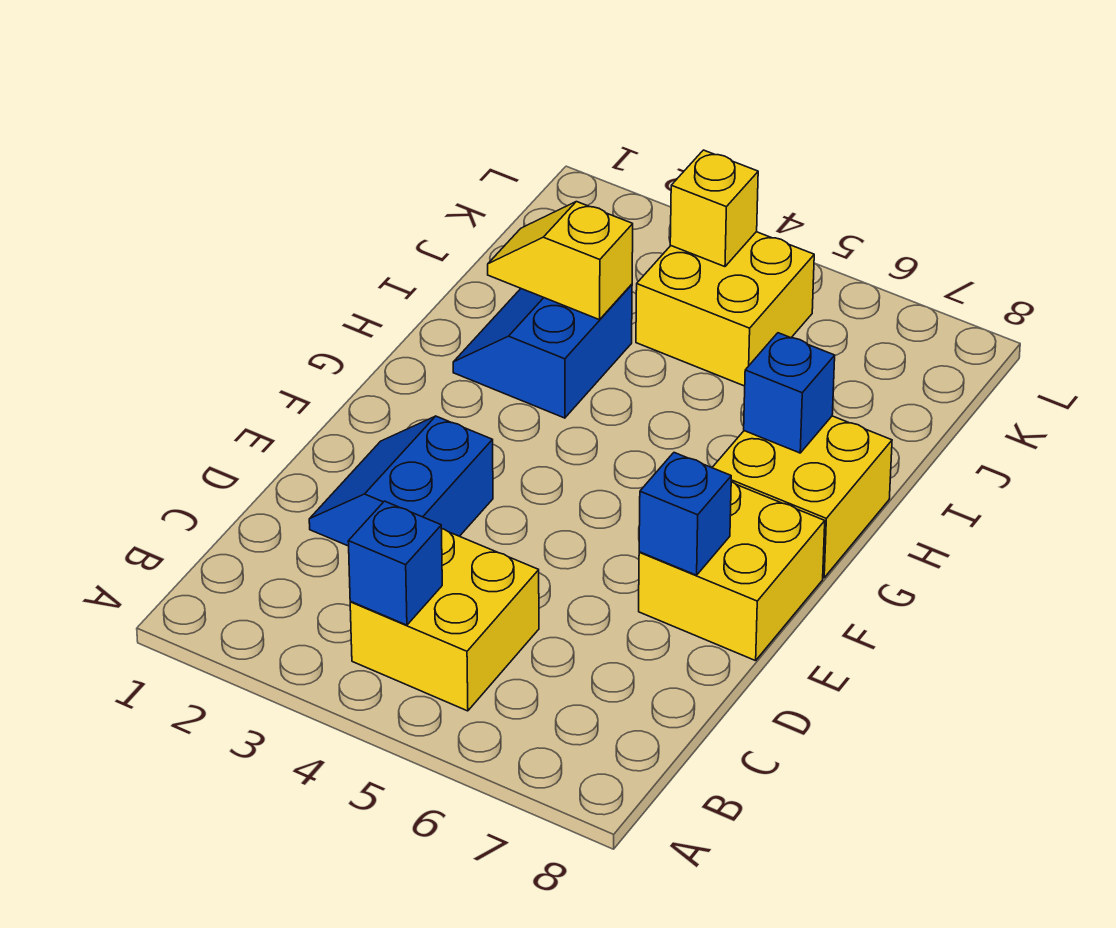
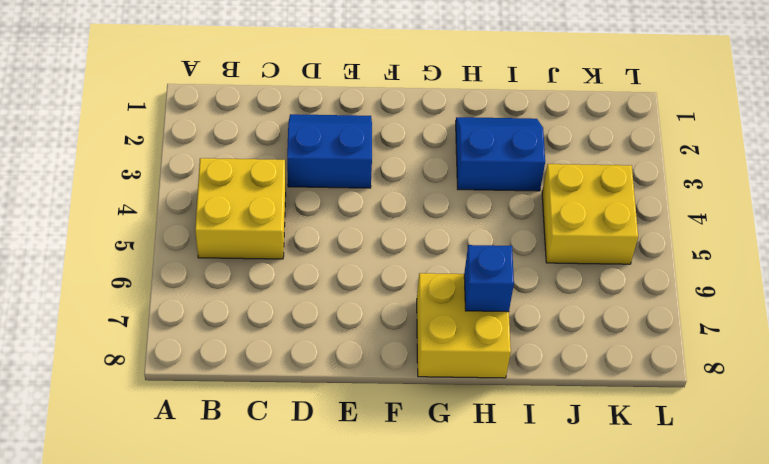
none -> yellow 2x2 brick [639,482,825,661]
none -> blue 1x1 brick [348,501,442,625]

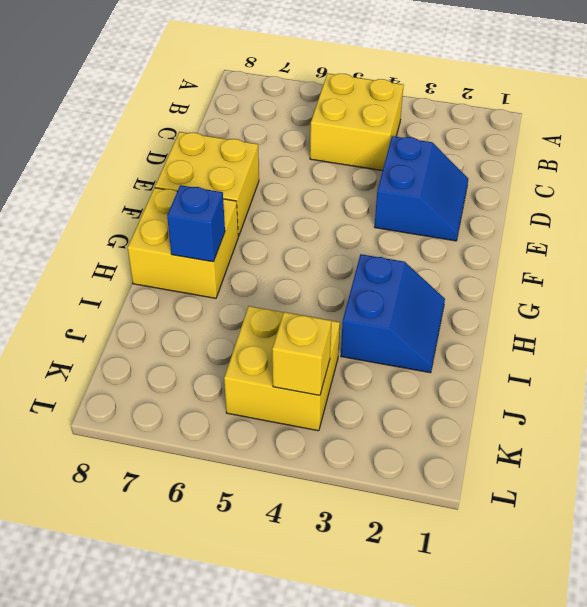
none -> blue 1x1 brick [348,501,442,625]
none -> blue 1x1 brick [639,453,731,575]

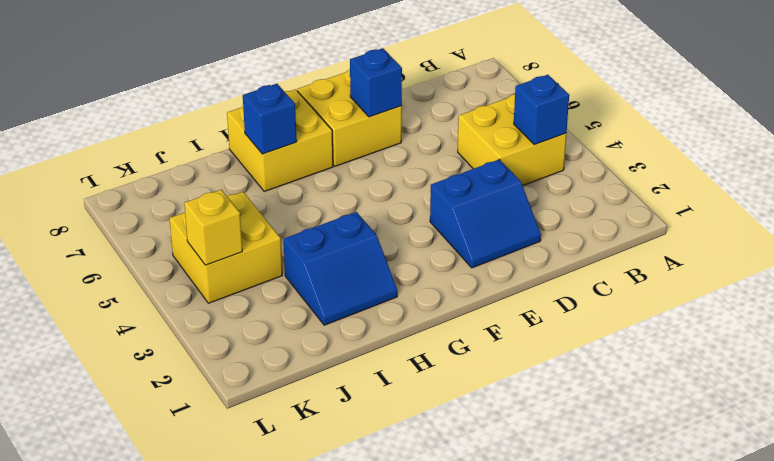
none -> yellow 1x2 slope [488,202,633,320]

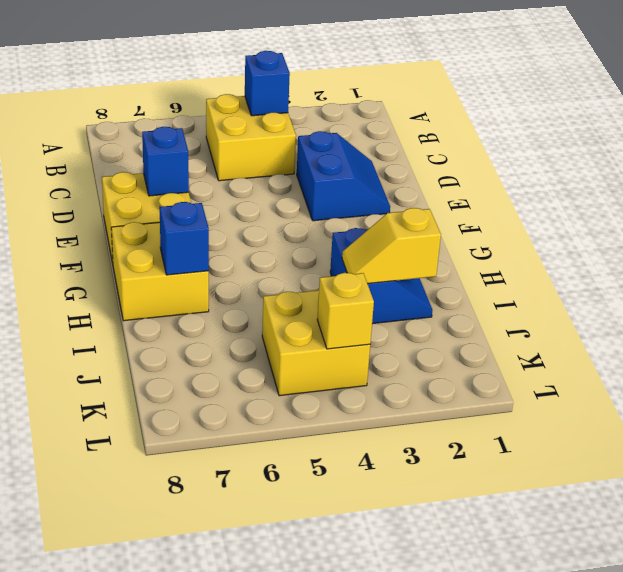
yellow 1x2 slope [342,208,441,284] -> yellow 1x2 slope turned to [488,202,633,320]

